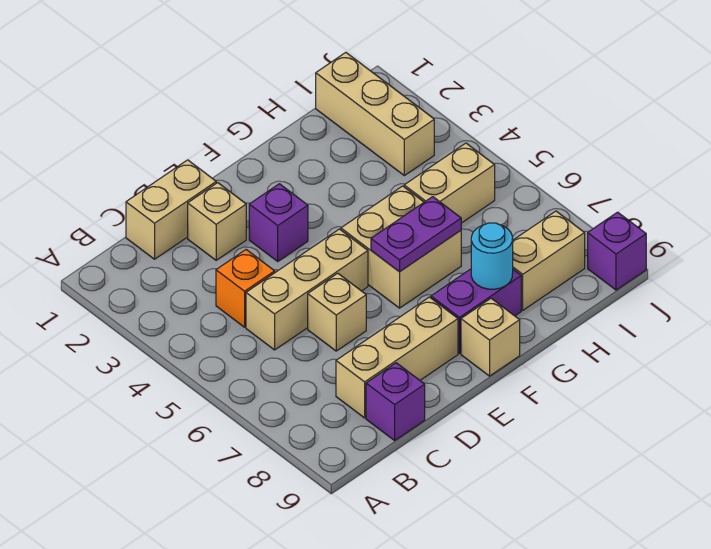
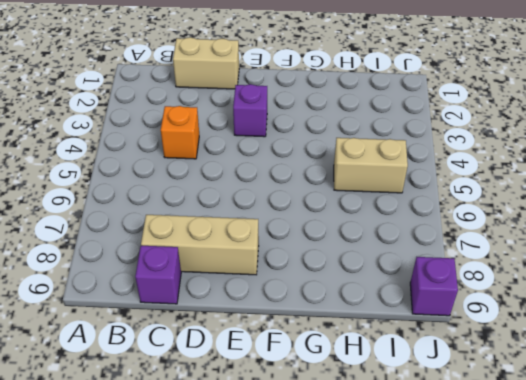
none -> tan 1x3 brick [246,229,368,350]
none -> tan 1x1 brick [188,183,246,260]
none -> tan 1x1 brick [308,273,366,351]

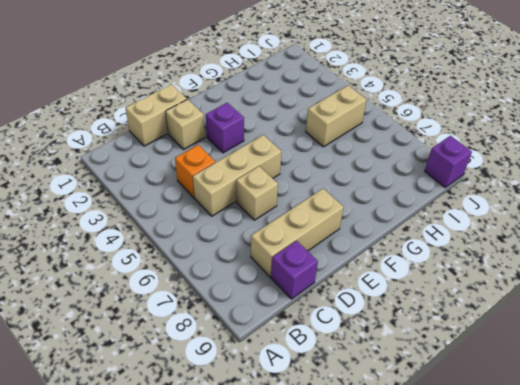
none -> tan 2x2 brick [341,186,461,308]
none -> purple 1x2 brick [431,269,521,353]
none -> tan 1x1 brick [461,298,520,376]

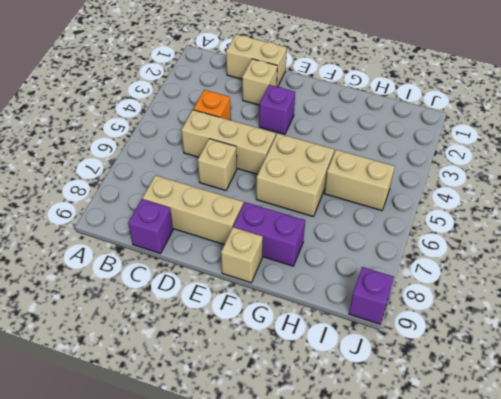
none -> tan 1x2 brick [513,211,585,310]
none -> tan 1x3 brick [316,53,434,176]
none -> purple 1x2 plate [371,197,461,272]

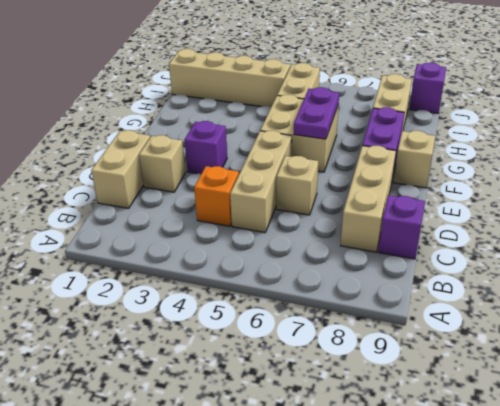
tan 1x4 brick [169,49,290,107] -> tan 1x3 brick [316,53,434,176]
none -> cyan 1x1 round brick [471,223,513,289]

